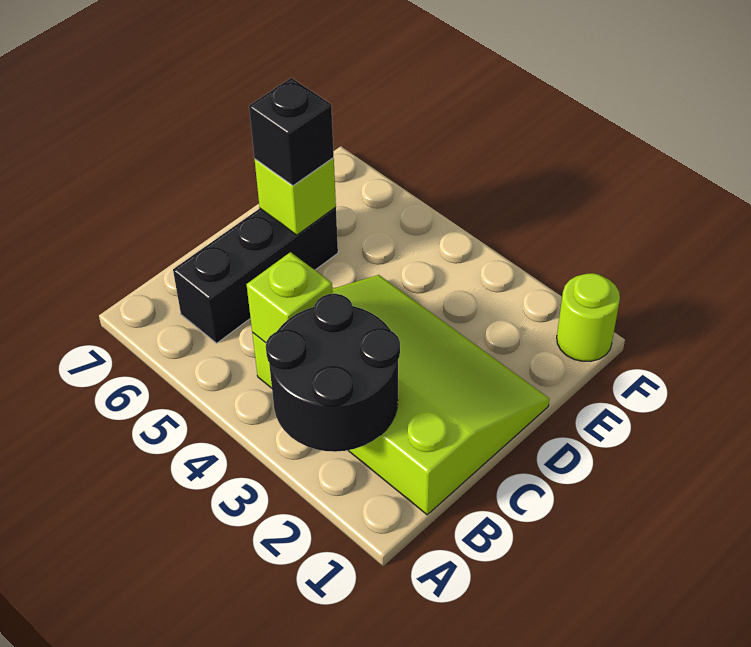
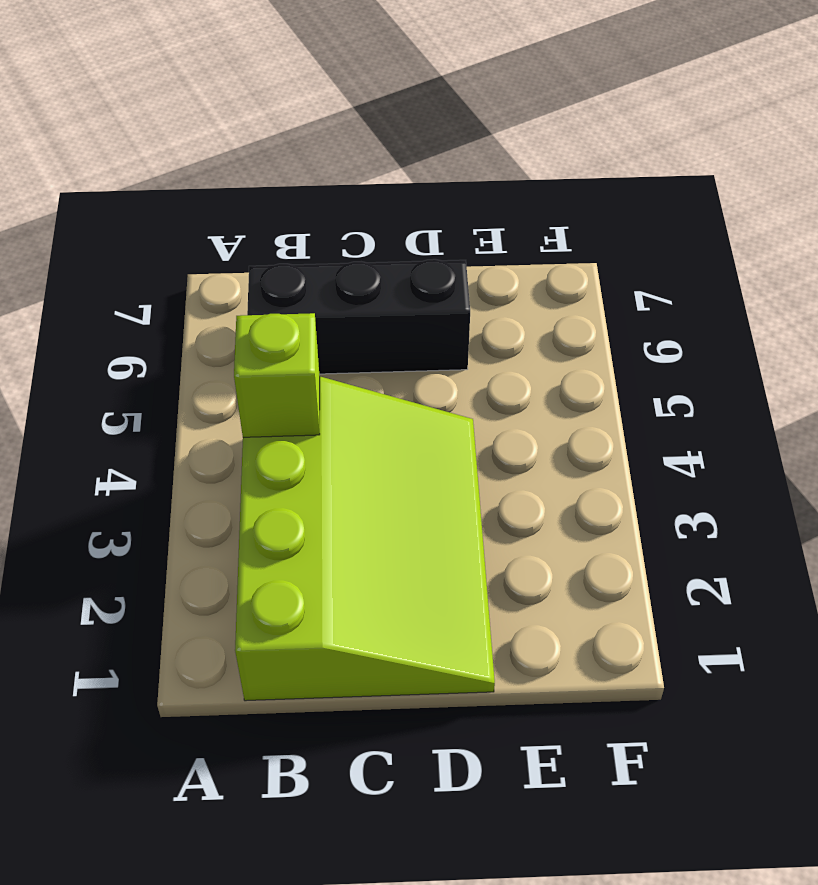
none -> lime 1x1 round brick [557,273,620,361]
none -> black 2x2 round brick [266,294,400,452]

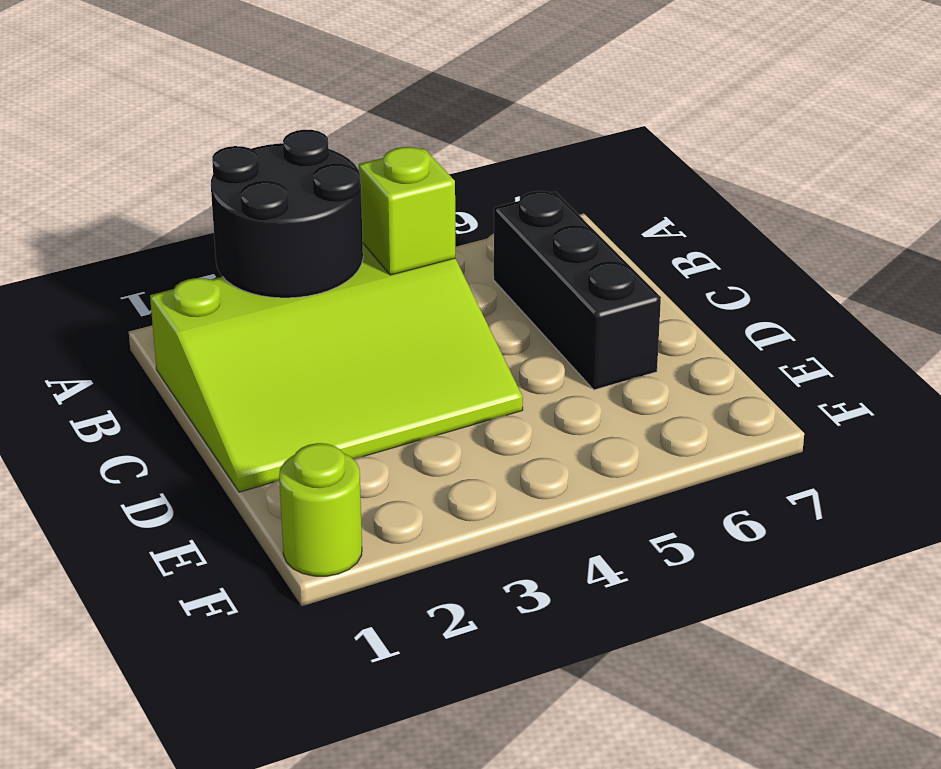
none -> lime 1x1 brick [255,158,336,235]
none -> black 1x1 brick [249,78,334,186]

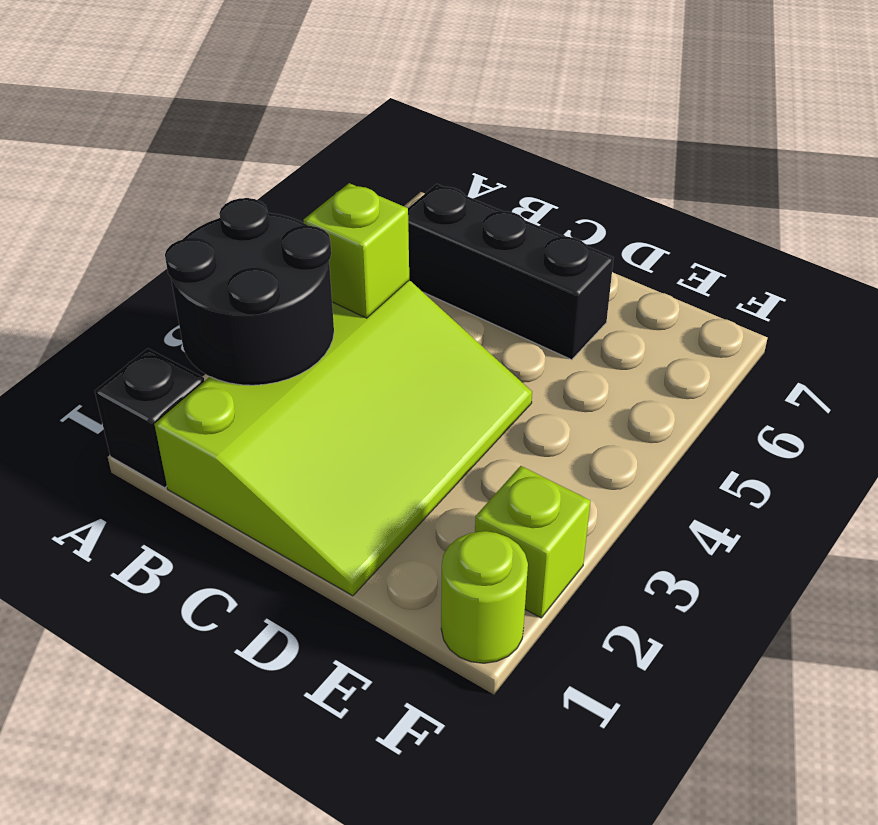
black 1x1 brick [95,348,204,488] -> black 1x1 brick moved to [249,78,334,186]
lime 1x1 brick [475,466,591,618] -> lime 1x1 brick moved to [255,158,336,235]

